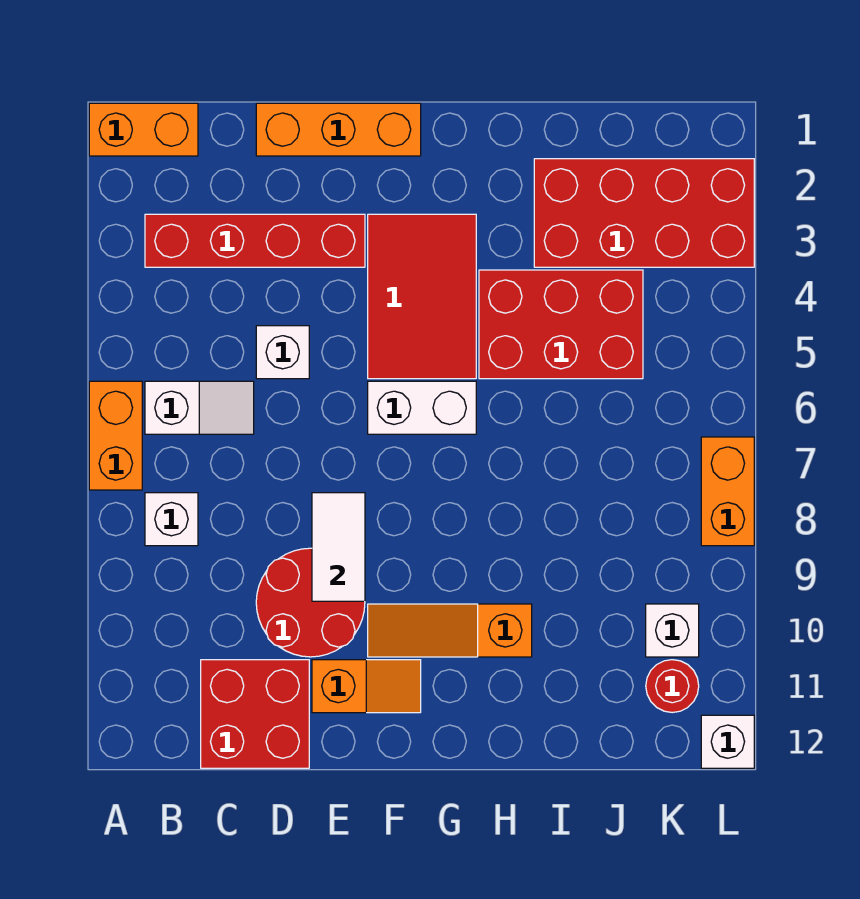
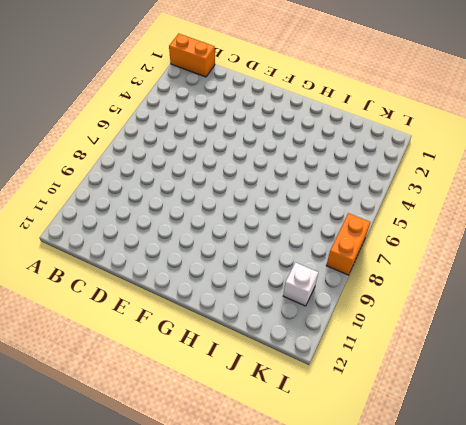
none -> orange 1x2 brick [89,381,142,490]
none -> red 1x4 brick [145,214,365,267]
none -> white 1x2 slope [145,381,254,434]

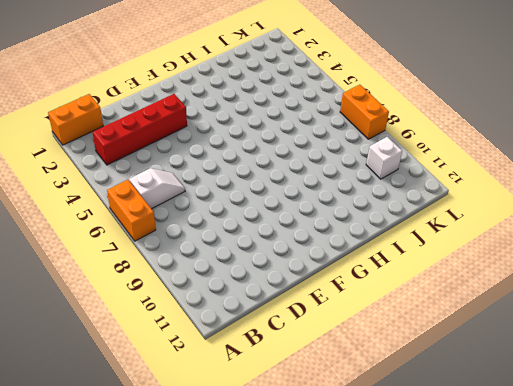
none -> white 1x1 brick [145,493,198,546]
none -> red 2x2 brick [201,660,309,768]
none -> orange 1x3 brick [256,103,421,156]

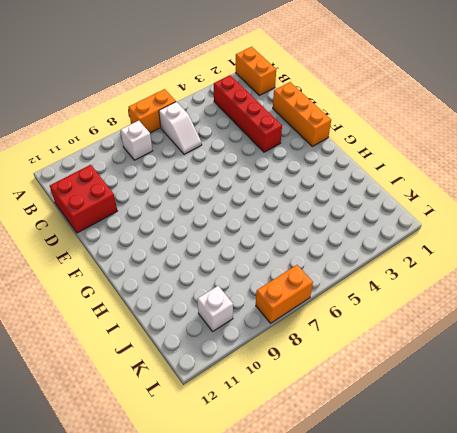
none -> white 1x1 brick [256,326,309,379]
none -> red 2x2 round brick [256,548,365,657]
none -> orange 1x2 slope [312,660,421,713]

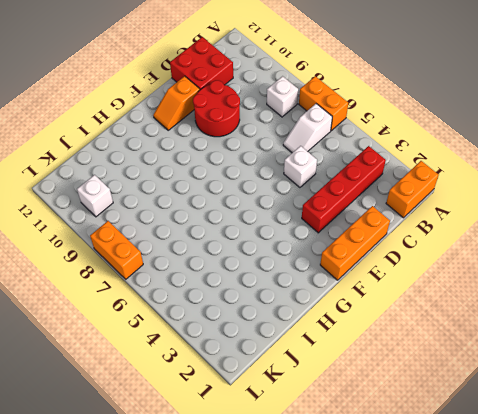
none -> red 2x3 tile [368,214,476,379]
none -> white 1x2 brick [368,381,476,434]
none -> orange 1x3 slope [368,604,532,657]

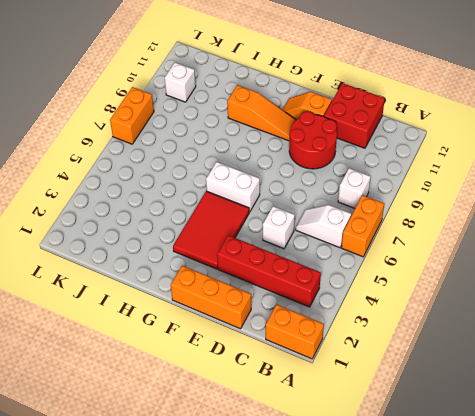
none -> red 2x3 brick [479,270,643,379]
none -> red 2x4 brick [534,159,754,267]
none -> red 1x1 round brick [646,660,699,713]

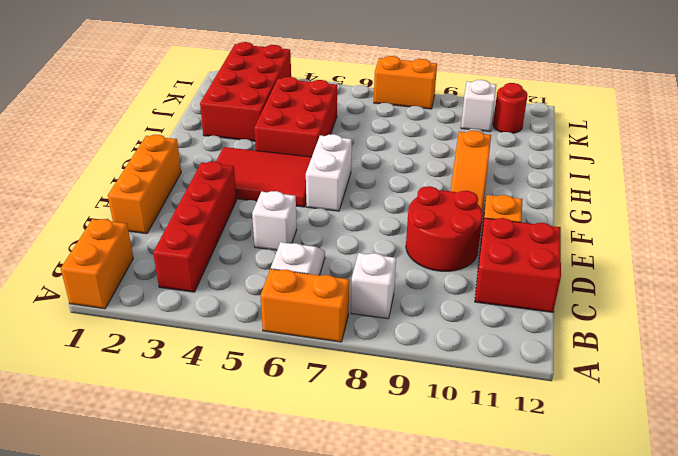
none -> white 1x1 brick [701,715,754,768]
none -> white 1x2 tile [312,493,365,601]

